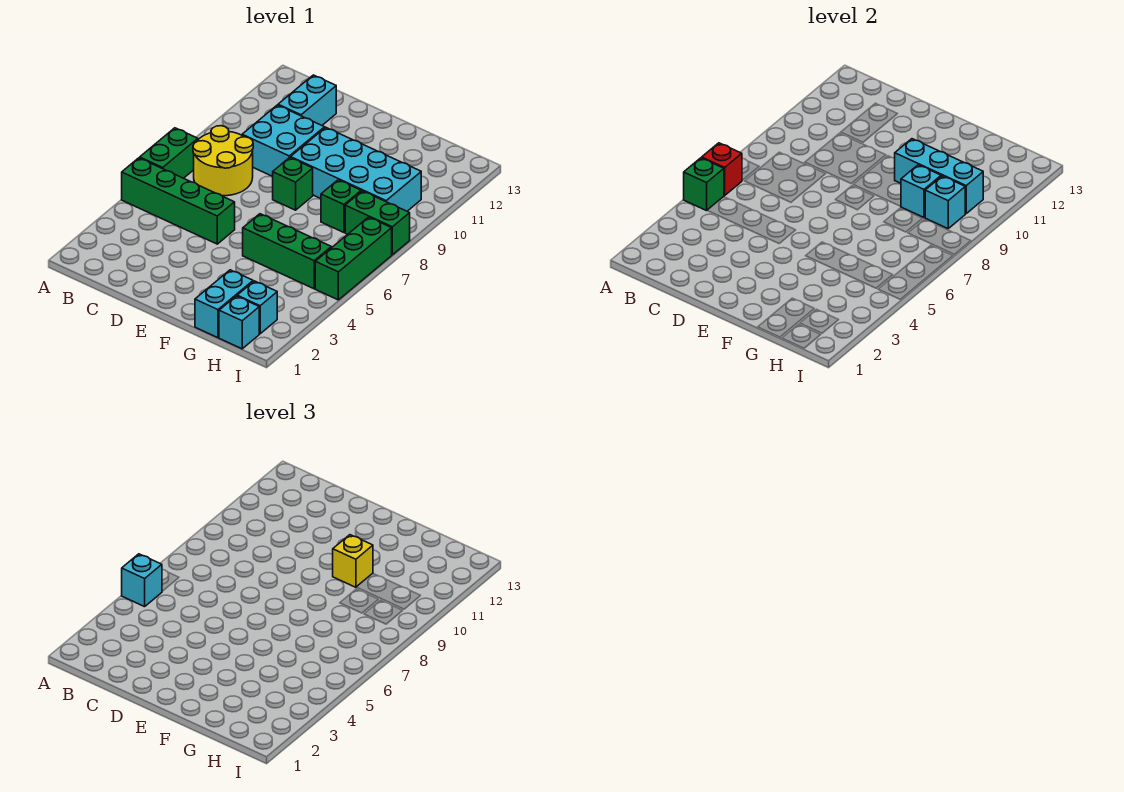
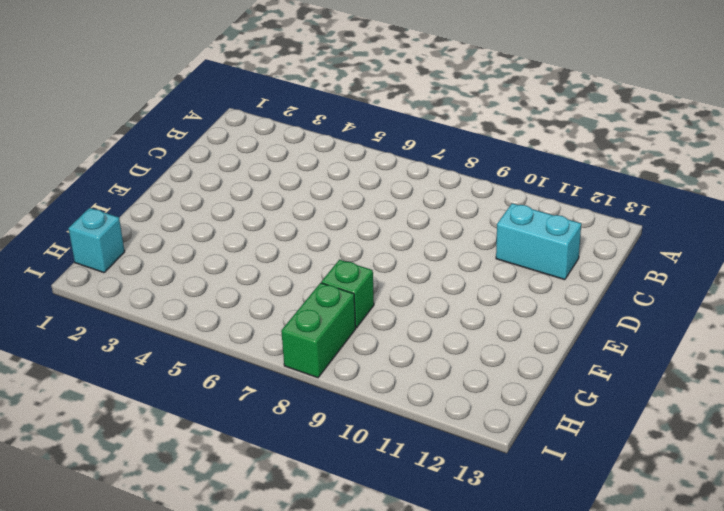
none -> green 1x4 brick [122,158,235,244]
none -> green 1x2 brick [140,128,198,178]
none -> yellow 2x2 round brick [193,126,253,196]

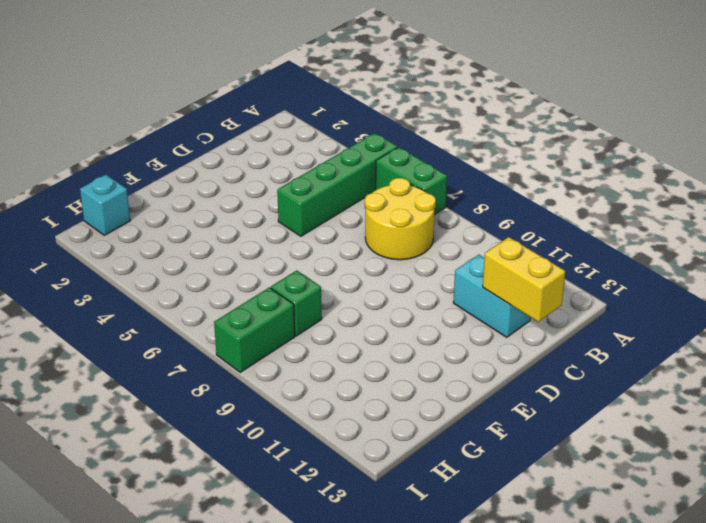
yellow 1x2 brick [483,237,565,322] -> none
none -> cyan 2x2 brick [242,105,325,176]
none -> green 1x1 brick [273,157,313,210]
none -> cyan 2x4 brick [291,127,421,211]

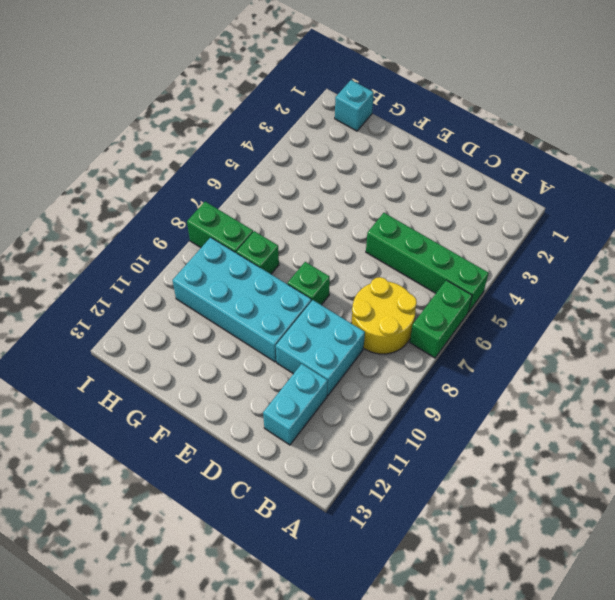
none -> green 1x3 brick [243,214,331,289]
none -> cyan 1x2 brick [195,270,253,338]
none -> cyan 1x1 brick [237,281,277,334]

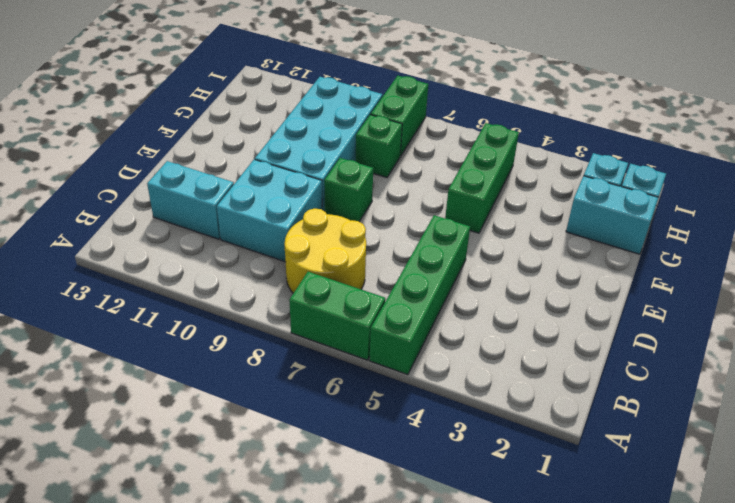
none -> green 1x3 brick [315,217,392,300]
none -> green 1x1 brick [684,158,724,211]
none -> red 1x1 brick [702,143,742,196]

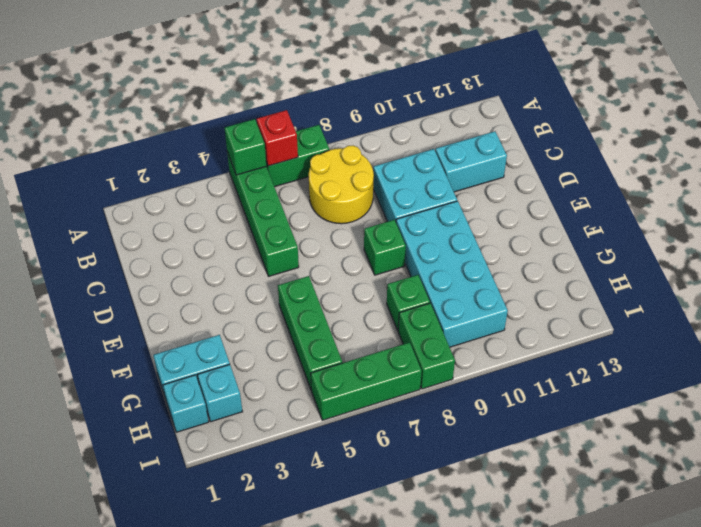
none -> cyan 1x3 brick [895,139,983,213]
none -> cyan 1x1 brick [901,165,941,217]
none -> cyan 1x1 brick [925,176,966,229]

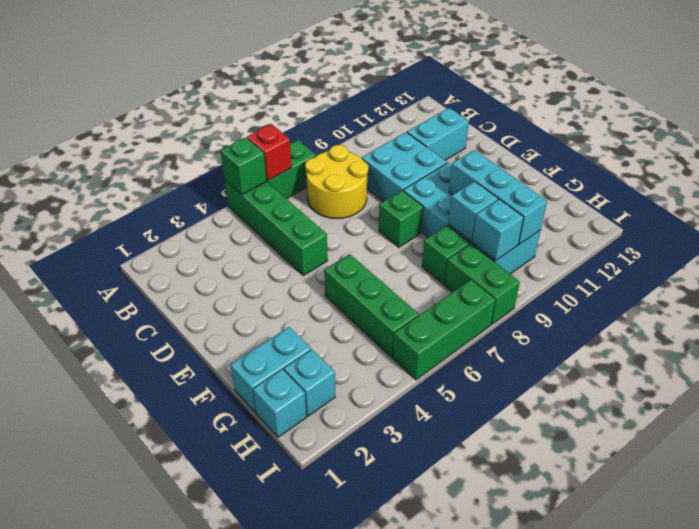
none -> cyan 1x1 brick [122,554,162,607]
none -> yellow 1x1 brick [333,535,373,587]

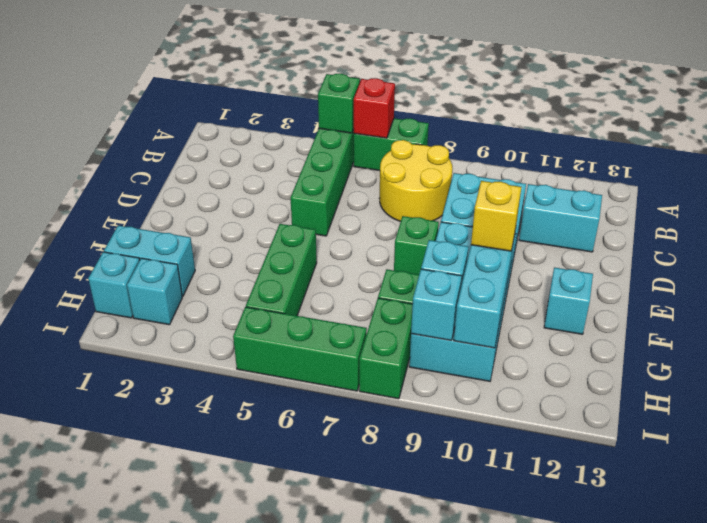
cyan 1x1 brick [544,267,593,334] -> cyan 1x1 brick moved to [122,554,162,607]

